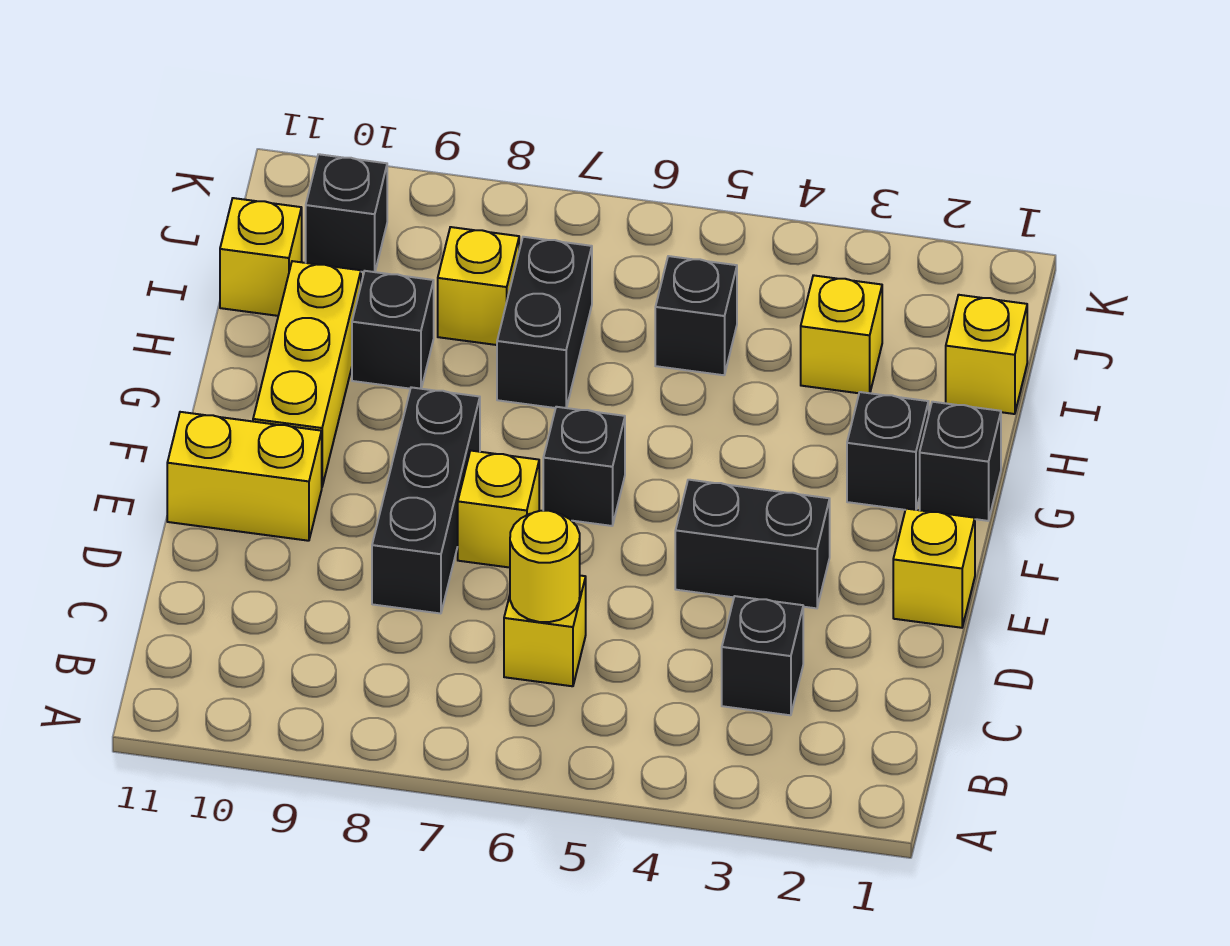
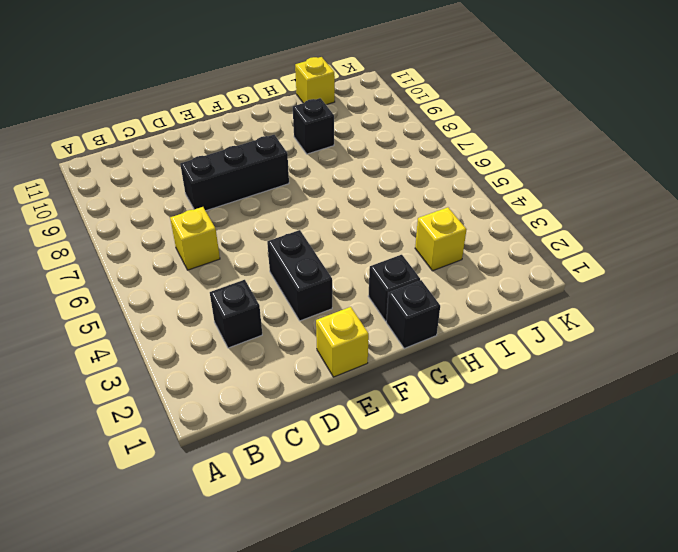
none -> yellow 1x1 brick [458,451,539,568]
none -> yellow 1x2 brick [167,412,322,541]
none -> black 1x1 brick [543,407,625,526]

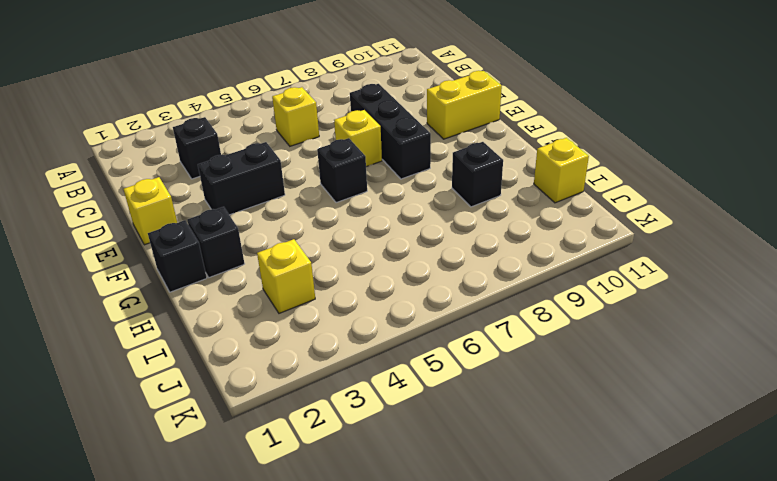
none -> yellow 1x3 brick [253,261,361,486]
none -> black 1x2 brick [497,237,592,408]
none -> yellow 1x1 brick [946,295,1027,414]

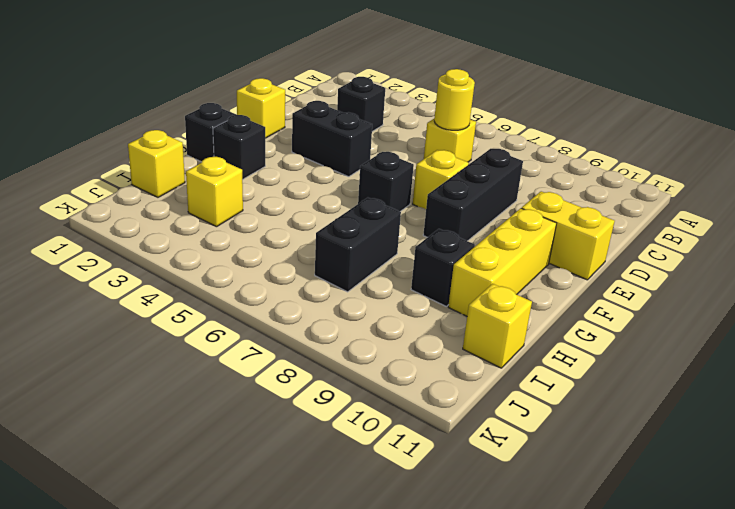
none -> black 1x1 brick [655,256,737,375]
none -> yellow 1x1 brick [438,227,519,345]
none -> black 1x1 brick [306,154,387,272]

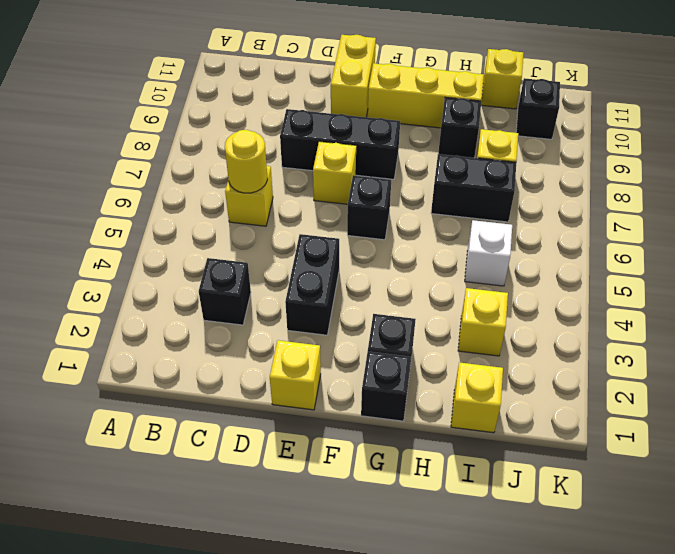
white 1x1 brick [465,220,512,286] -> black 1x1 brick [655,256,737,375]

